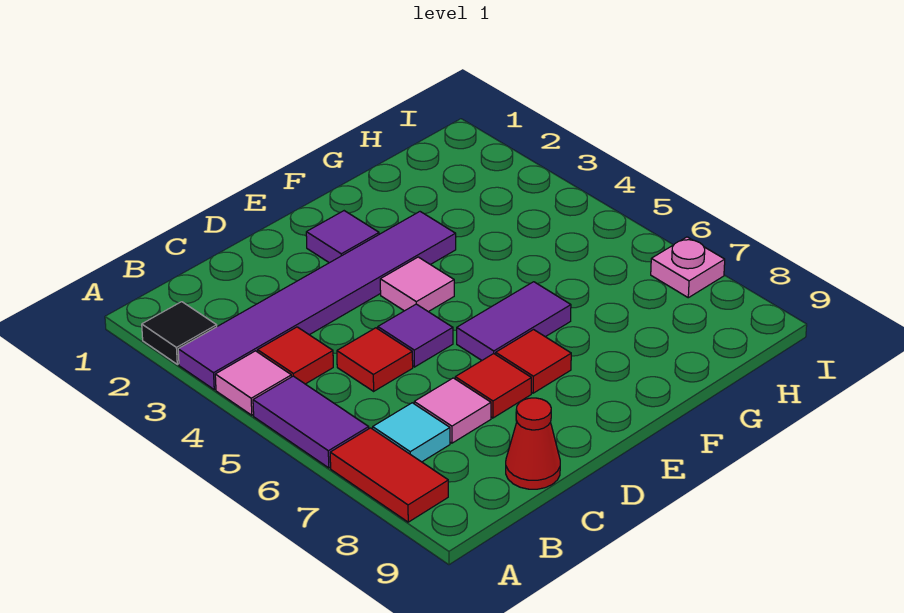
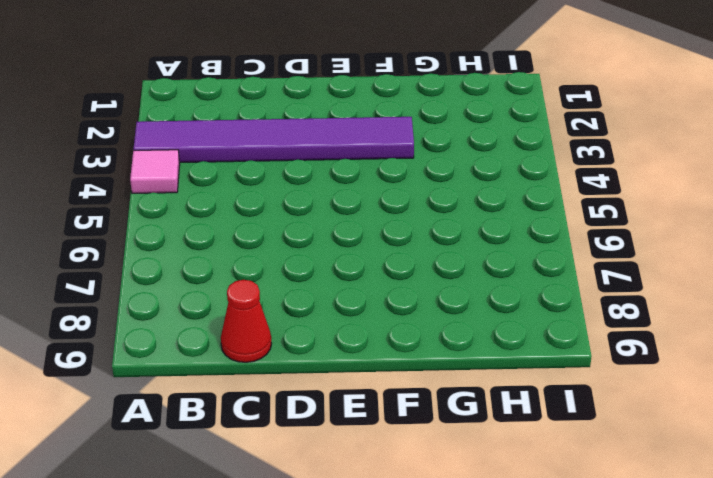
none -> black 1x1 tile [142,302,217,364]
none -> purple 1x2 tile [253,376,369,468]
none -> red 1x2 tile [330,428,448,522]

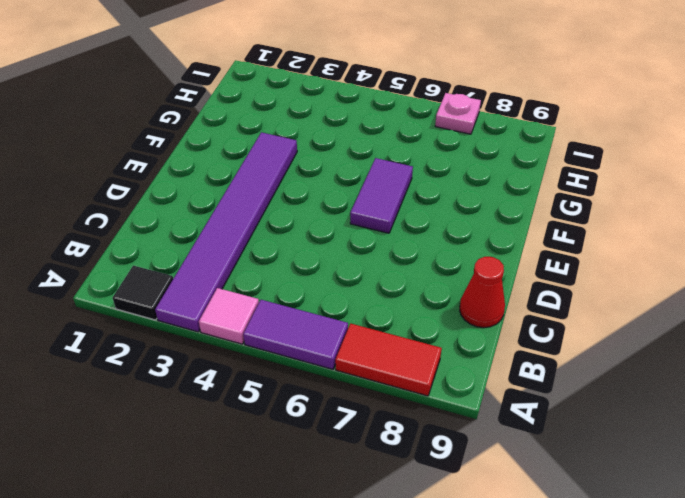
none -> red 1x1 tile [258,327,333,384]
none -> cyan 1x1 tile [373,403,450,462]
none -> red 1x1 tile [337,328,413,391]

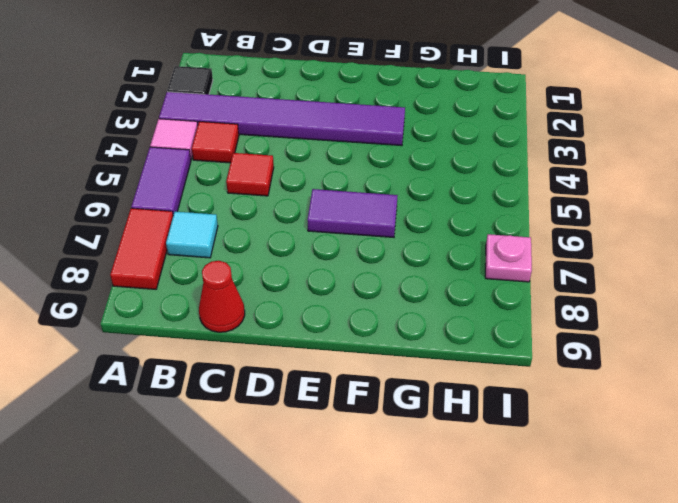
none -> pink 1x1 tile [414,378,491,443]
none -> purple 1x1 tile [378,304,453,367]
none -> red 1x1 tile [455,354,531,418]

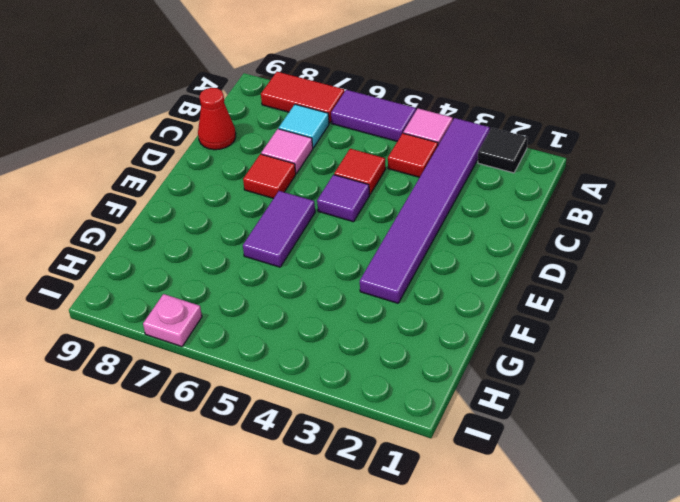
none -> purple 1x1 tile [306,211,379,263]
none -> pink 1x1 tile [380,257,454,312]
none -> red 1x1 tile [496,330,571,393]

